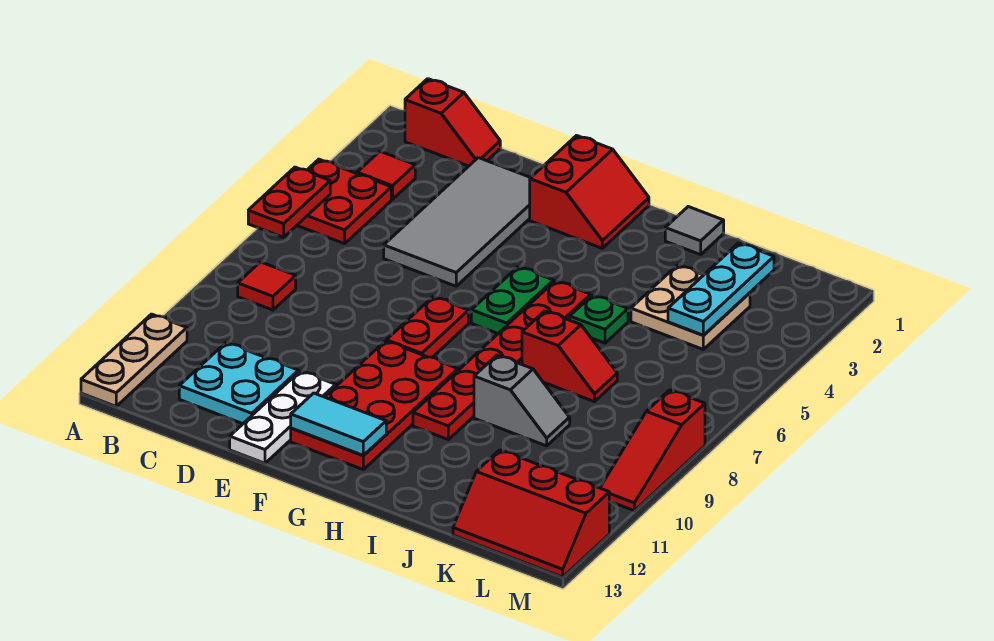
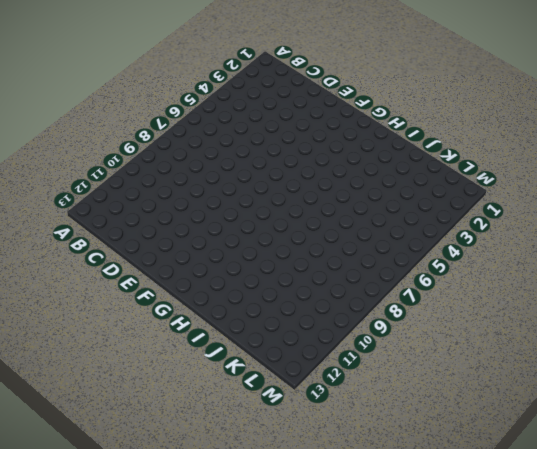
none -> red 2x2 plate [297,159,391,244]
none -> tan 1x3 plate [81,314,187,406]
none -> red 1x2 slope [405,79,500,166]

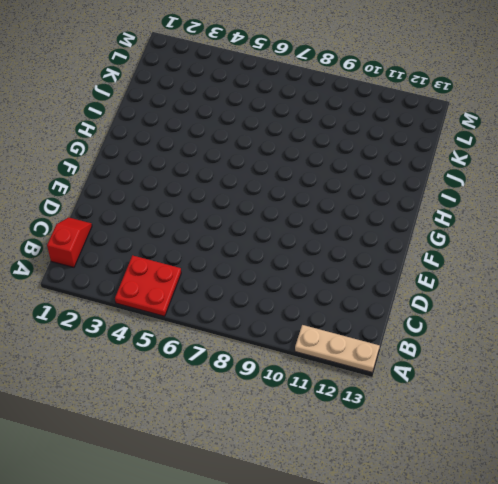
none -> red 1x1 tile [357,151,415,199]
none -> red 1x1 tile [238,262,296,310]
none -> cyan 2x2 plate [179,343,298,424]

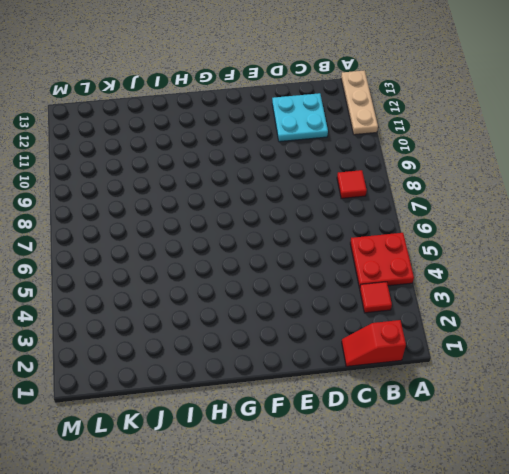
none -> grey 2x4 tile [384,158,530,286]
none -> white 1x3 plate [230,371,336,463]
none -> red 2x2 slope [530,136,649,248]

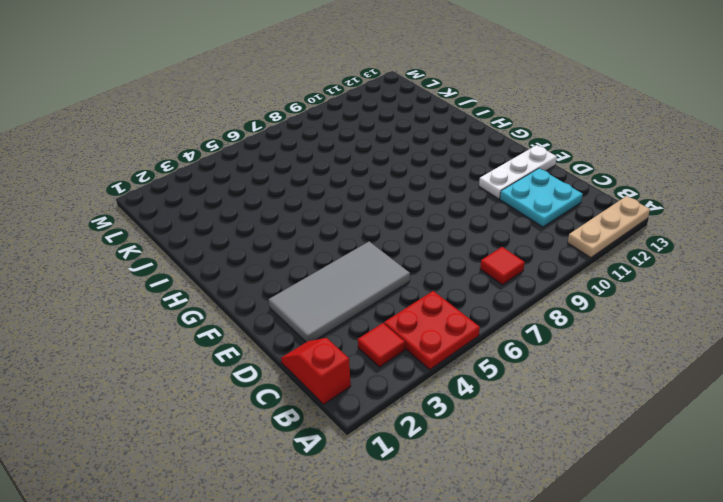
none -> red 2x2 slope [530,136,649,248]
none -> red 1x2 plate [386,297,468,357]
none -> red 2x4 plate [291,341,458,469]

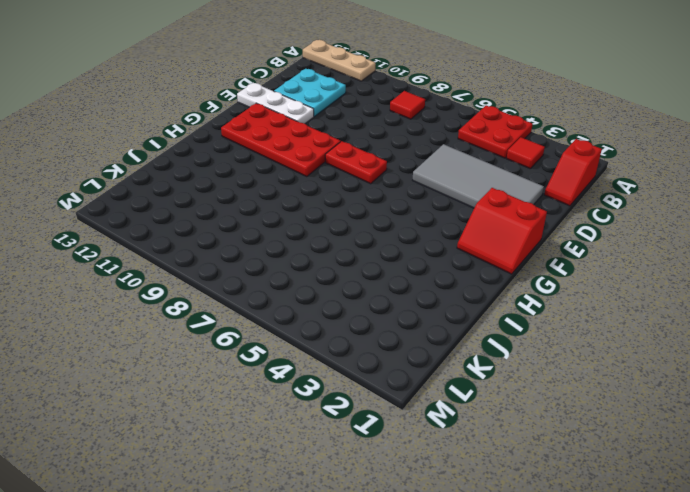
none -> green 1x2 plate [471,267,553,333]
none -> red 1x6 plate [413,281,591,439]
none -> grey 1x1 tile [665,207,724,255]

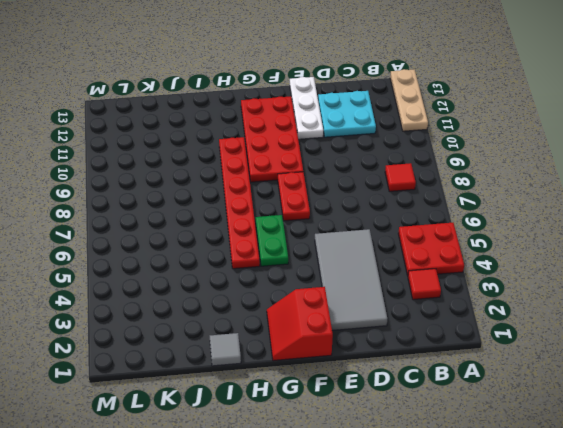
none -> red 1x2 slope [405,79,500,166]
none -> green 1x1 plate [570,295,628,343]
none -> red 1x2 slope [522,311,617,402]

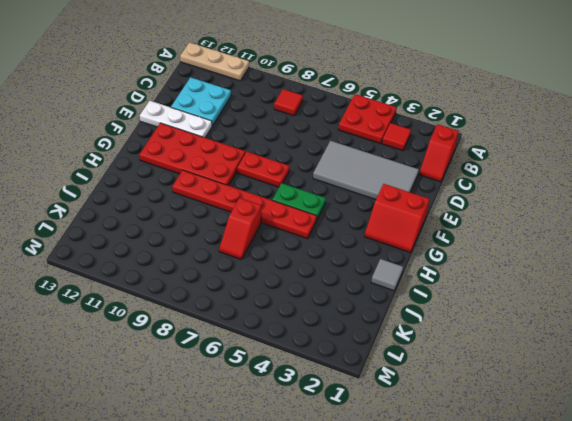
none -> green 1x1 plate [570,295,628,343]
none -> grey 1x2 slope [474,355,570,446]
none -> tan 2x2 plate [631,265,750,349]

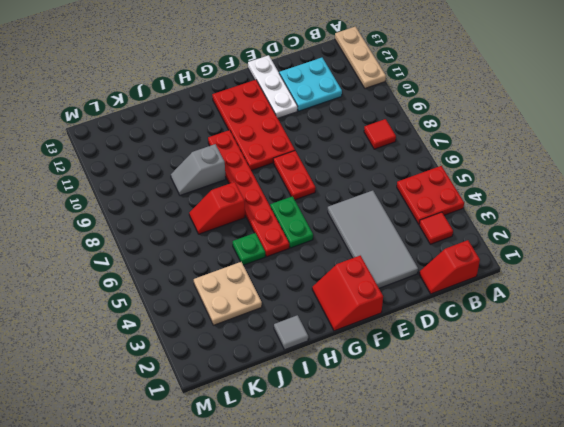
none -> red 2x3 slope [453,450,610,577]
none -> red 1x3 slope [600,390,705,511]
none -> red 1x2 plate [248,167,330,237]

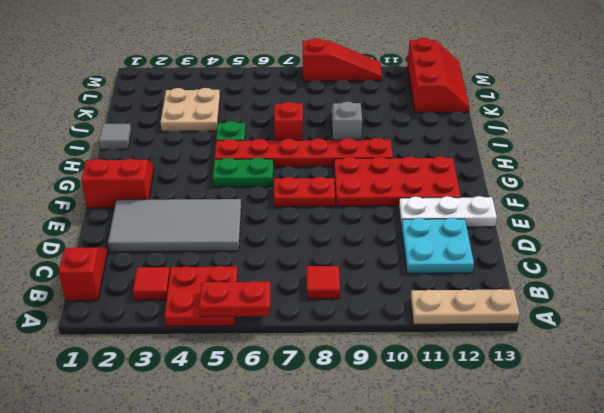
none -> cyan 1x2 tile [291,393,386,456]
none -> cyan 1x3 plate [668,243,774,335]

